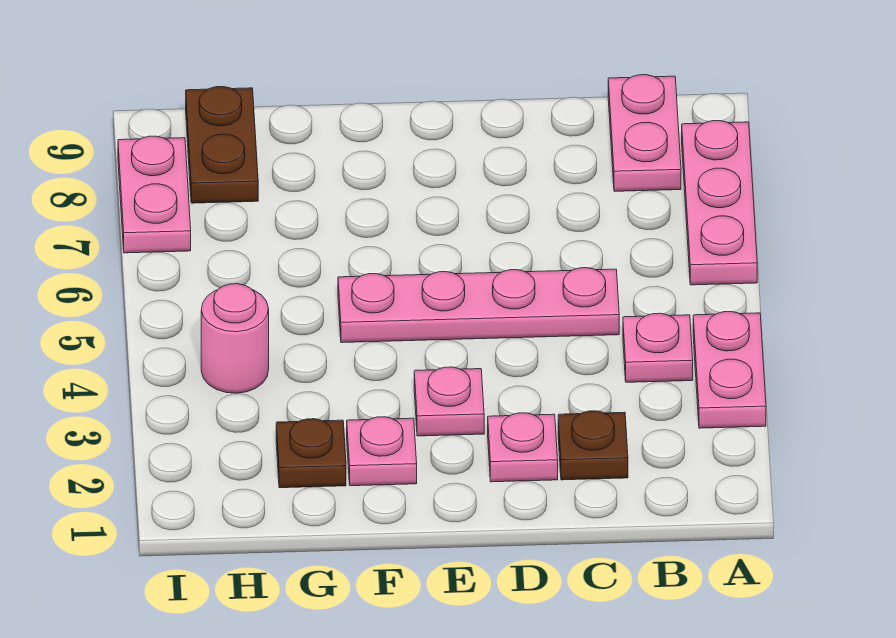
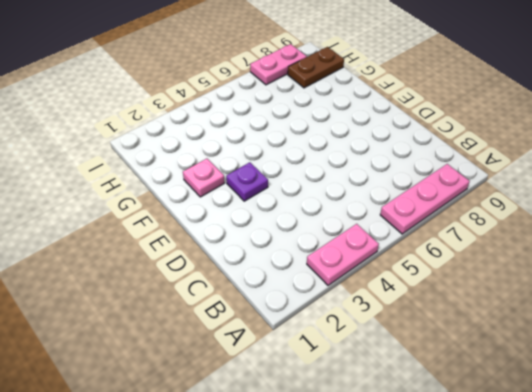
purple 1x1 plate [226,162,268,201] -> pink 1x1 plate [414,367,484,436]
none -> pink 1x1 plate [623,313,693,382]
none -> pink 1x2 plate [608,75,681,191]
none -> brown 1x1 plate [558,411,628,480]

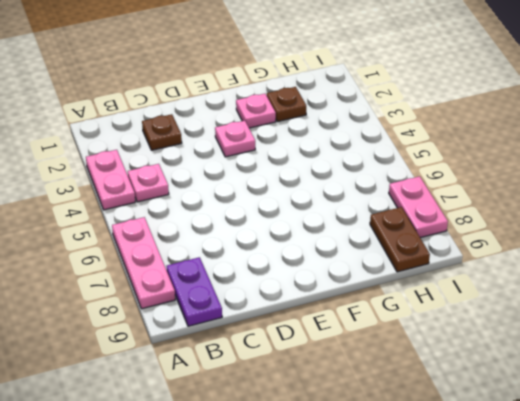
purple 1x2 plate [167,257,222,326] -> pink 1x2 plate [608,75,681,191]
none -> pink 1x4 plate [338,268,619,343]
none -> pink 1x1 plate [488,413,558,482]
none -> pink 1x1 round brick [201,284,269,393]

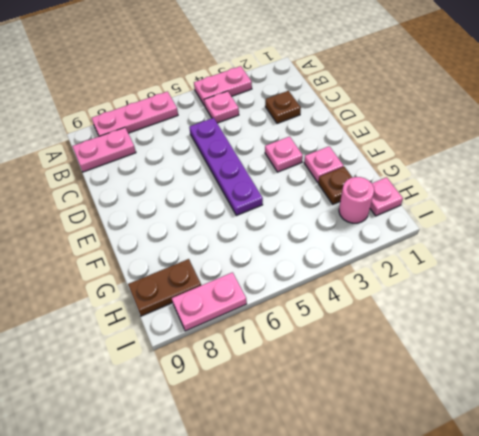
purple 1x4 plate [189,118,263,215] -> pink 1x4 plate [338,268,619,343]
pink 1x1 plate [370,177,403,216] -> pink 1x1 plate moved to [488,413,558,482]
pink 1x1 round brick [339,177,374,223] -> pink 1x1 round brick moved to [201,284,269,393]

